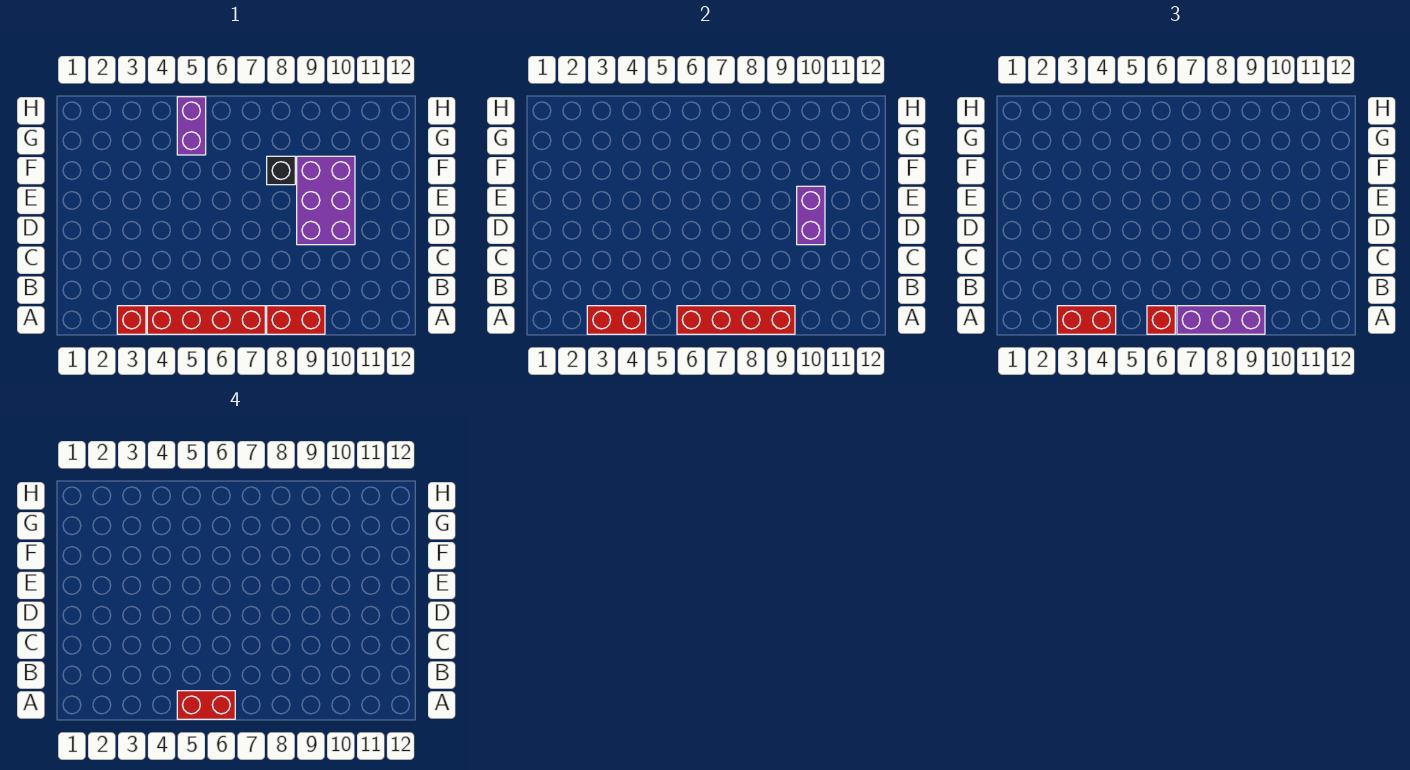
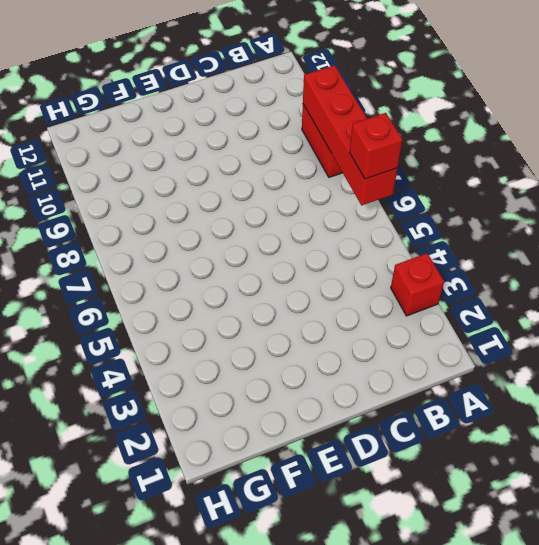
none -> red 1x4 brick [147,306,265,334]
none -> purple 2x3 brick [297,156,355,245]
none -> black 1x1 brick [267,156,295,185]

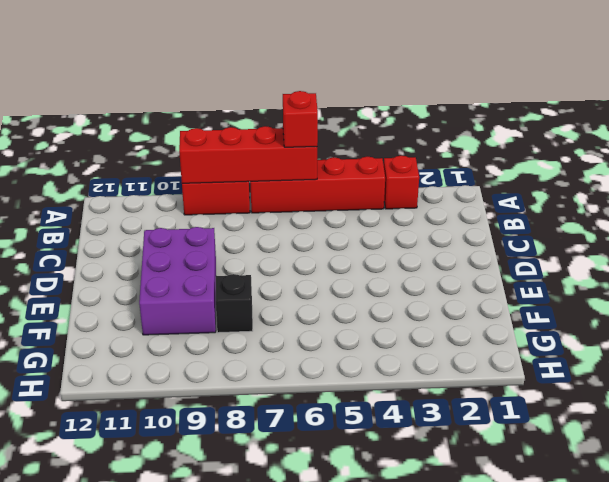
none -> purple 1x2 brick [177,97,206,155]
none -> red 1x2 brick [587,306,646,334]
none -> purple 1x2 brick [797,186,825,245]

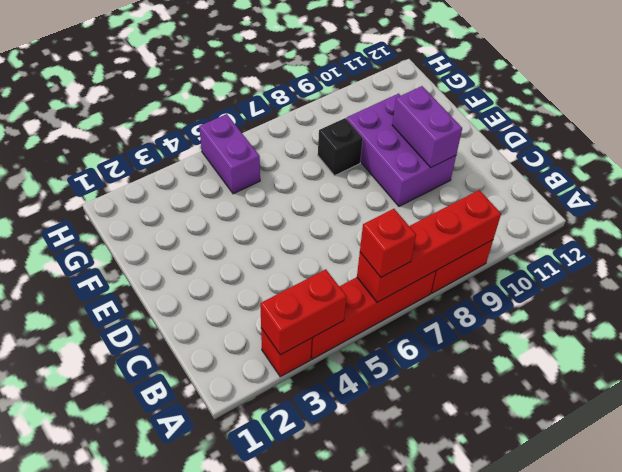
none -> red 1x2 brick [1057,306,1116,334]
none -> purple 1x3 brick [1177,306,1265,334]
none -> red 1x2 brick [177,691,235,719]

